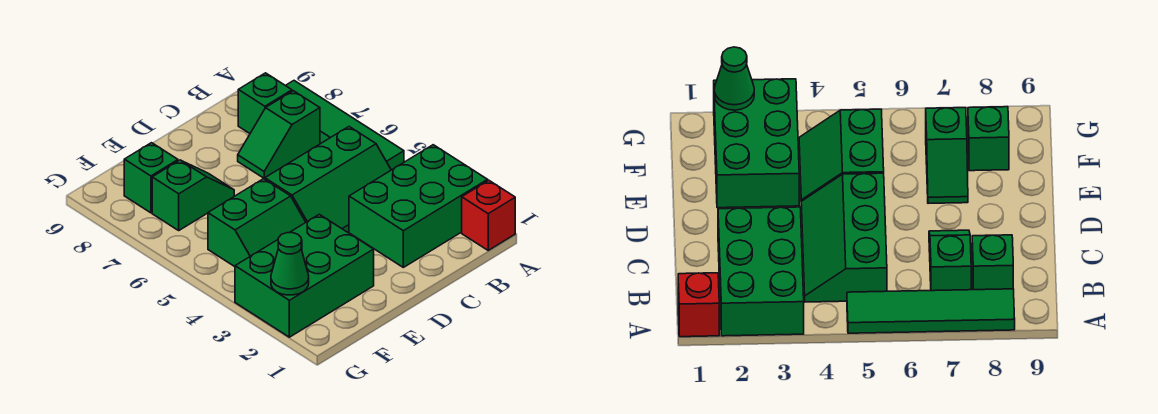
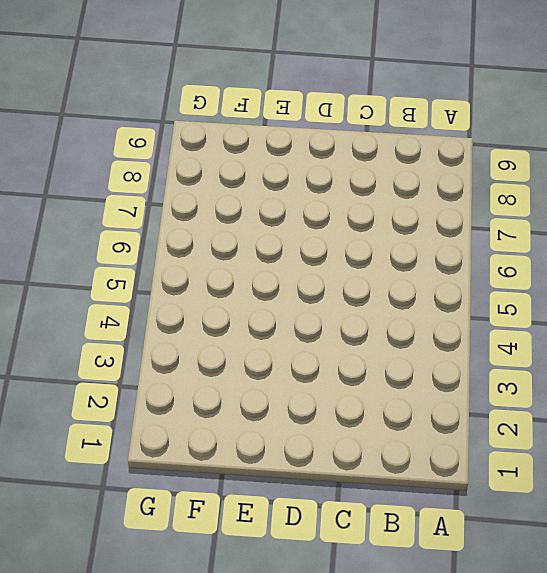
none -> red 1x1 brick [462,180,515,250]
none -> green 2x3 brick [349,145,488,267]

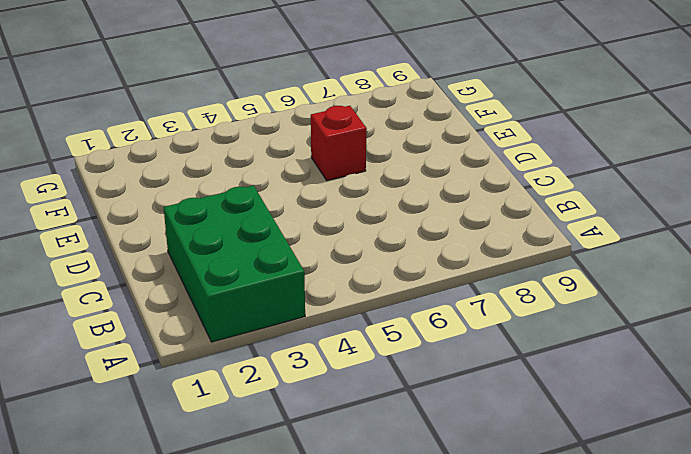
red 1x1 brick [311,106,367,180] -> red 1x1 brick moved to [462,180,515,250]
none -> green 1x4 tile [285,81,404,170]
none -> green 2x3 slope [265,127,391,232]

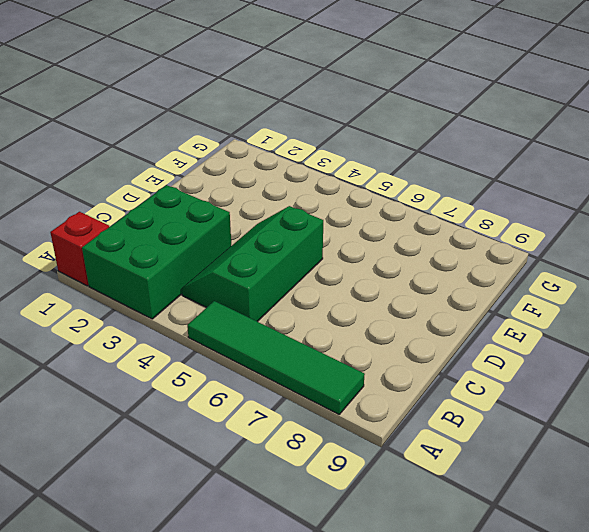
none -> green 1x2 slope [238,91,320,178]
none -> green 1x1 brick [238,73,292,133]

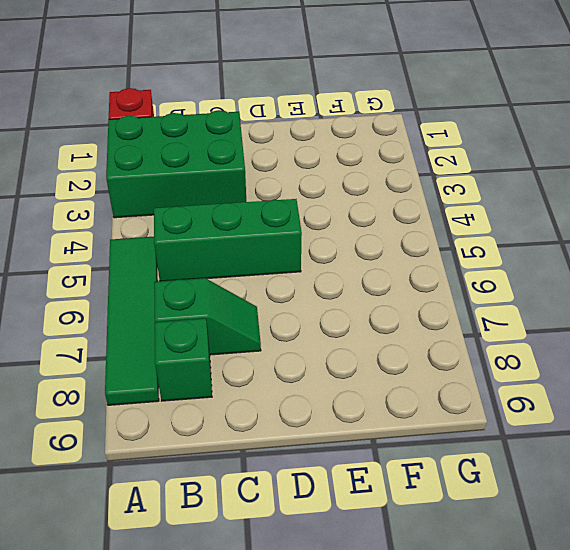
none -> green 2x3 brick [235,214,374,337]
none -> green 2x2 slope [208,179,306,267]

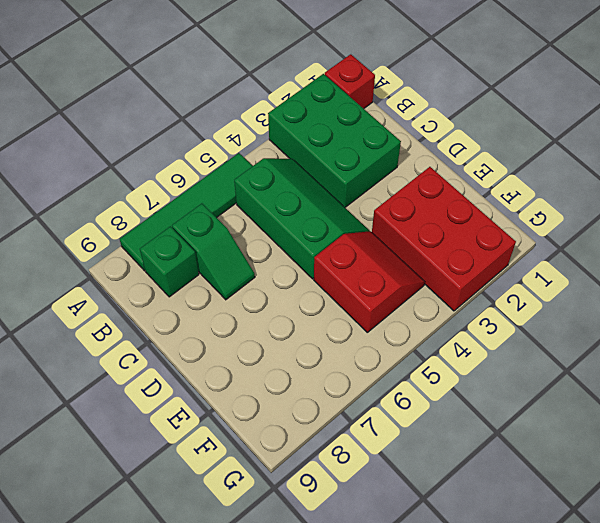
red 2x3 brick [372,167,516,311] -> green 2x3 brick [235,214,374,337]
red 2x2 slope [314,231,425,332] -> green 2x2 slope [208,179,306,267]
none -> green 1x2 slope [152,160,234,230]
none -> green 1x1 brick [124,143,178,213]

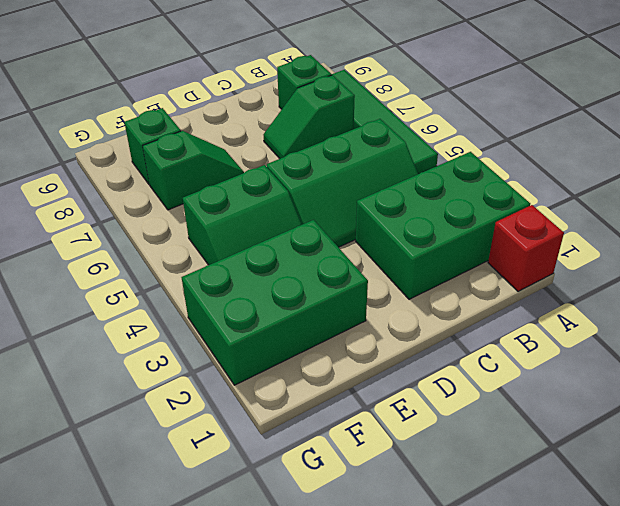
none -> green 1x1 cone [271,233,309,295]

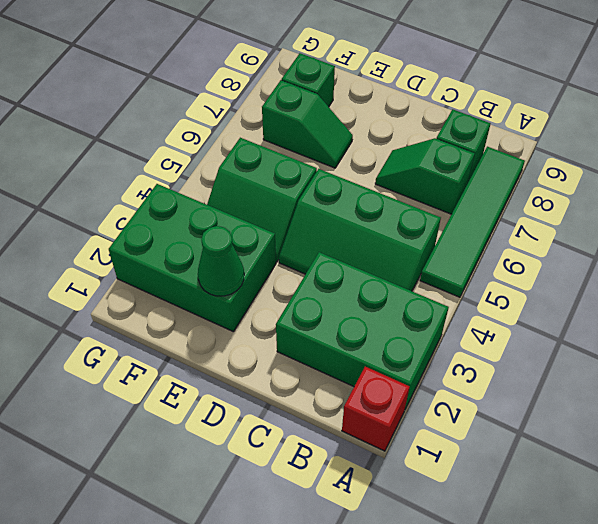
green 1x1 cone [198,226,244,296] -> green 1x1 cone moved to [271,233,309,295]

